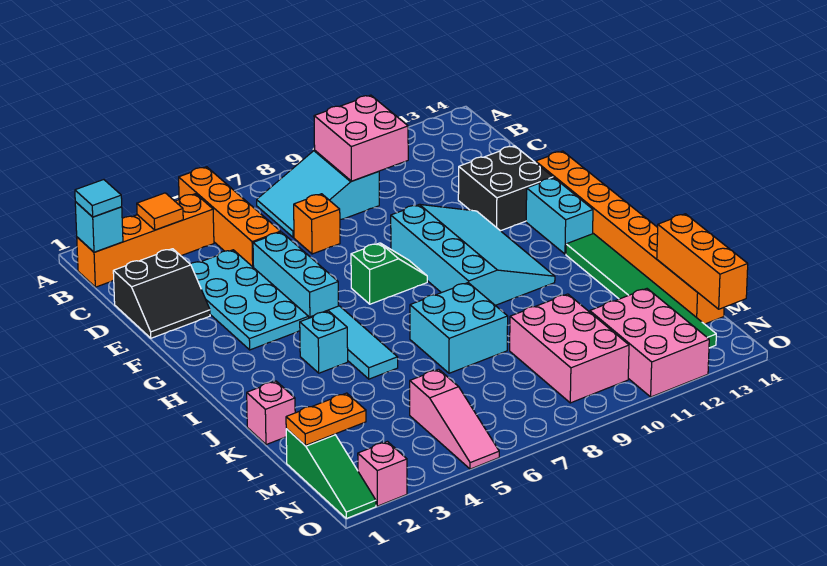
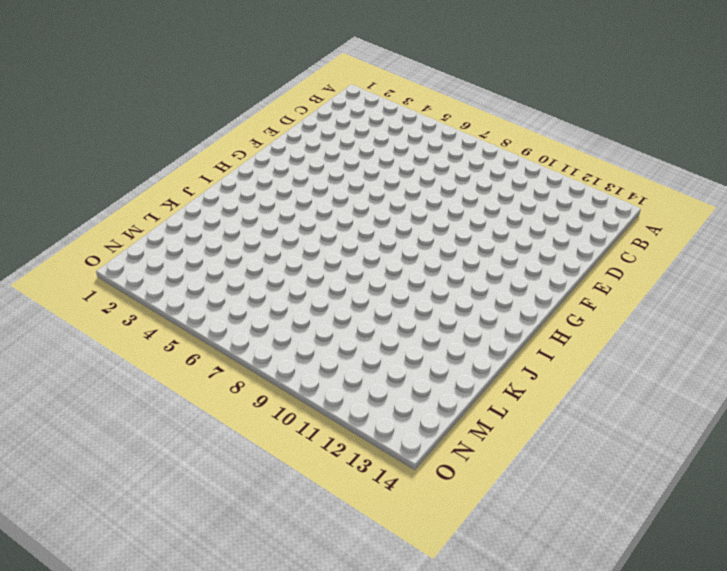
none -> orange 1x4 brick [179,167,281,268]
none -> orange 1x4 brick [77,194,214,287]
none -> cyan 2x3 slope [257,150,379,237]

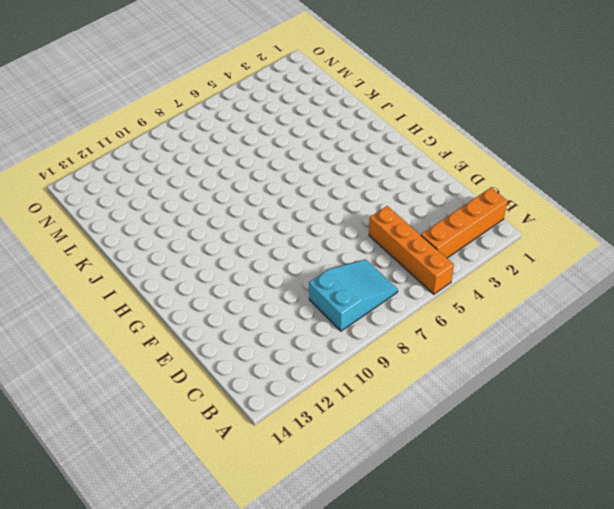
none -> black 2x2 slope [113,249,210,338]
none -> cyan 2x4 plate [190,250,309,350]
none -> orange 1x1 brick [294,194,340,254]

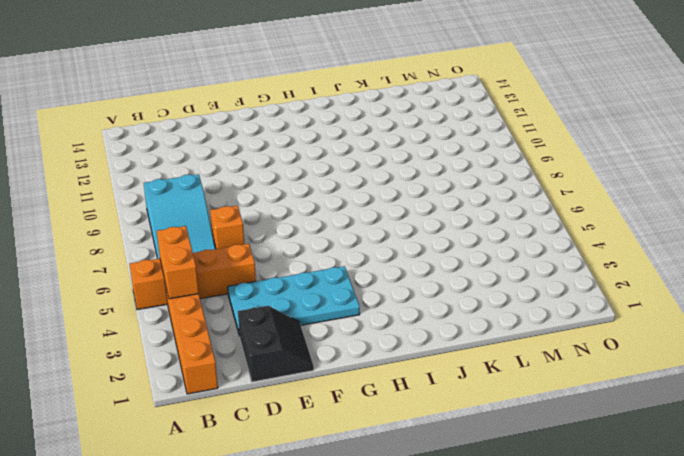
orange 1x2 brick [157,226,199,299] -> none
none -> cyan 1x3 brick [253,232,338,318]
none -> black 2x2 brick [458,146,553,231]
none -> cyan 3x4 slope [391,204,555,305]

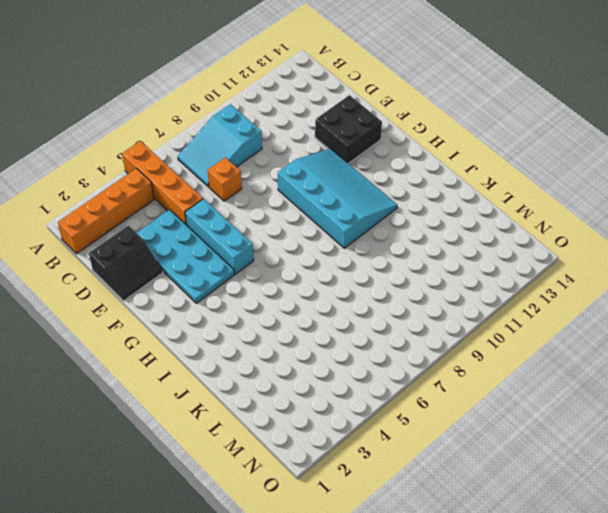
none -> orange 1x8 brick [536,151,724,324]
none -> green 1x2 slope [351,243,427,304]
none -> cyan 1x2 brick [526,178,593,254]

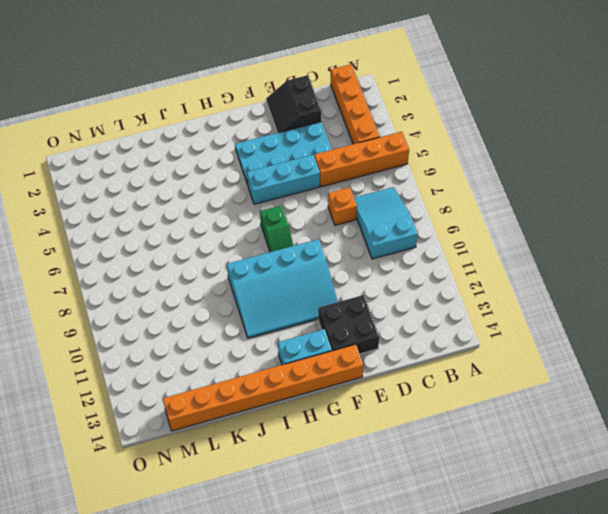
none -> cyan 1x3 tile [311,306,398,379]
none -> cyan 1x1 brick [300,311,348,373]
none -> green 1x6 tile [566,234,716,348]

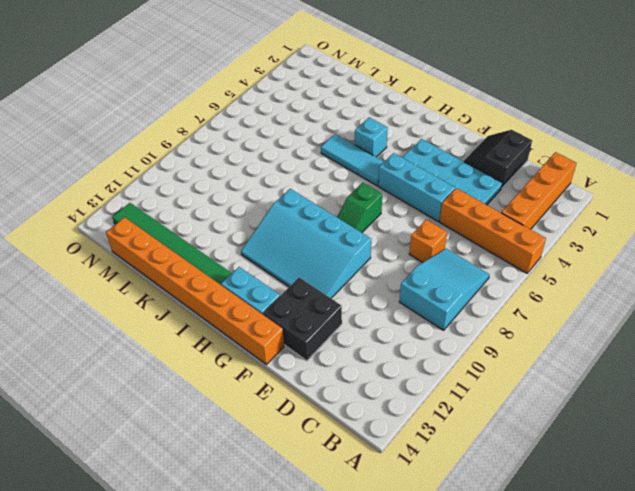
none -> cyan 2x2 brick [410,283,508,373]
none -> pink 1x1 brick [247,381,295,445]
none -> pink 2x3 brick [510,294,629,403]

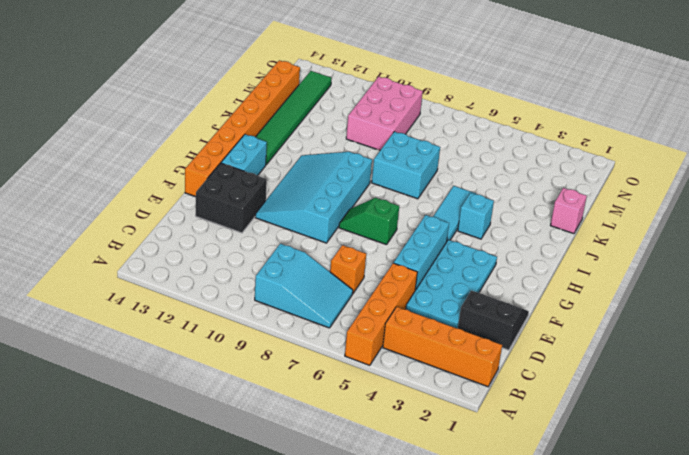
none -> green 1x3 slope [286,429,376,518]
none -> pink 1x3 slope [410,369,499,469]
none -> pink 2x3 brick [590,289,709,397]

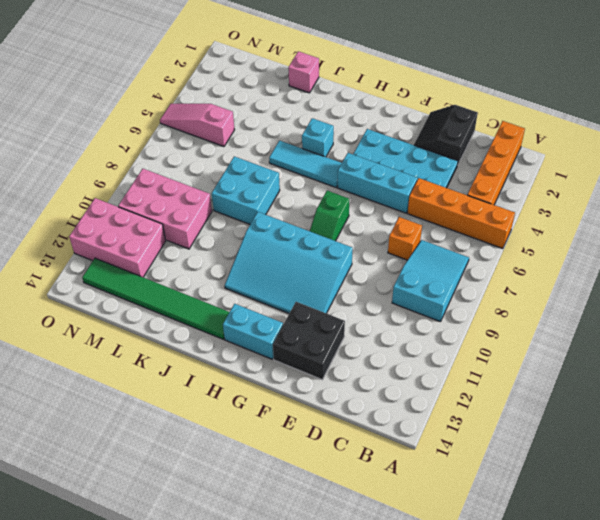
none -> orange 1x8 brick [536,151,724,324]
none -> green 1x3 slope [286,429,376,518]
none -> pink 1x1 brick [358,442,407,506]

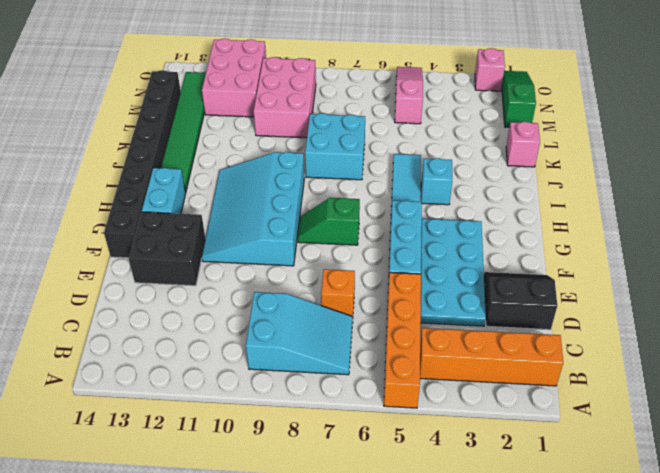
black 1x8 brick [104,70,181,258] -> orange 1x8 brick [536,151,724,324]
none -> cyan 1x1 brick [75,202,123,252]
none -> orange 1x1 tile [137,193,183,230]
none -> pink 2x2 brick [314,95,408,181]

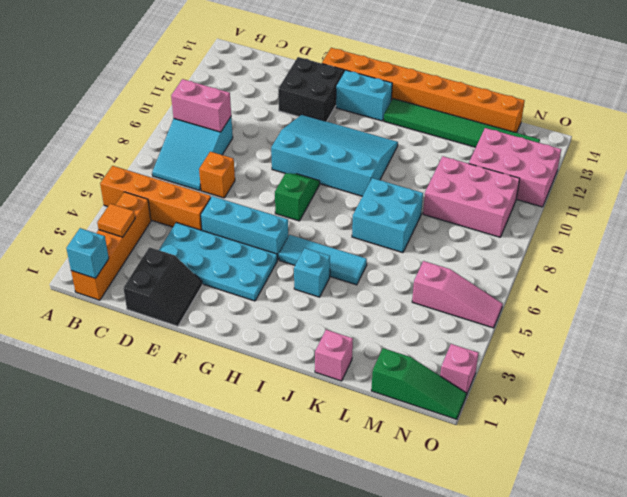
pink 1x2 brick [171,79,231,132] -> pink 2x2 brick [314,95,408,181]
none -> orange 1x3 brick [657,214,748,309]
none -> orange 1x2 plate [286,393,366,445]
none -> cyan 1x1 tile [75,180,122,217]

